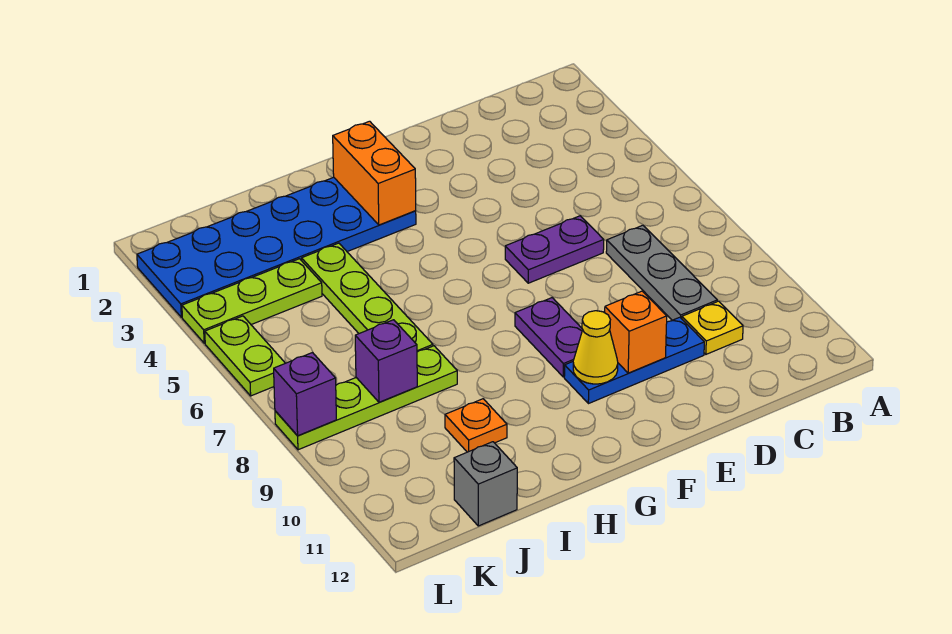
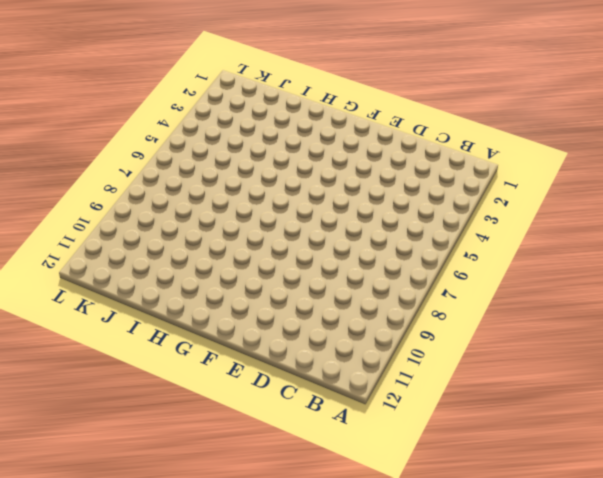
none -> grey 1x3 plate [606,225,717,320]
none -> yellow 1x1 plate [682,301,743,354]
none -> purple 1x2 plate [505,216,604,283]

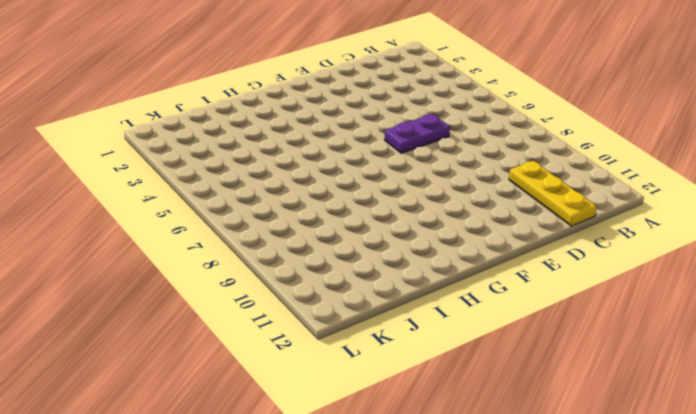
yellow 1x3 plate [509,161,597,226] -> yellow 1x1 plate [682,301,743,354]
none -> grey 1x3 plate [606,225,717,320]
none -> blue 1x3 plate [564,317,704,404]
none -> purple 1x2 plate [515,298,583,377]

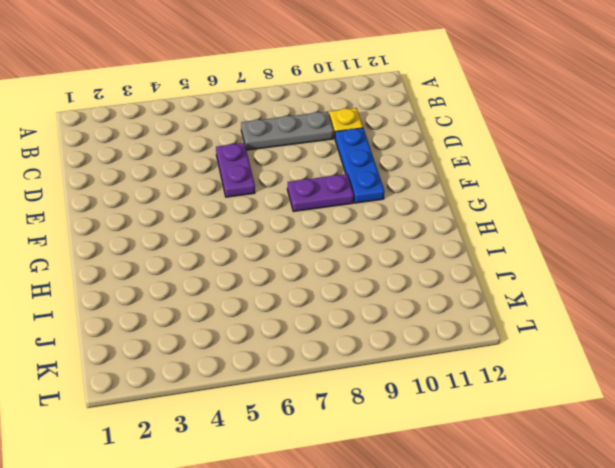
none -> blue 2x6 plate [137,177,416,317]
none -> lime 1x4 plate [302,243,433,352]
none -> lime 1x4 plate [275,346,457,450]

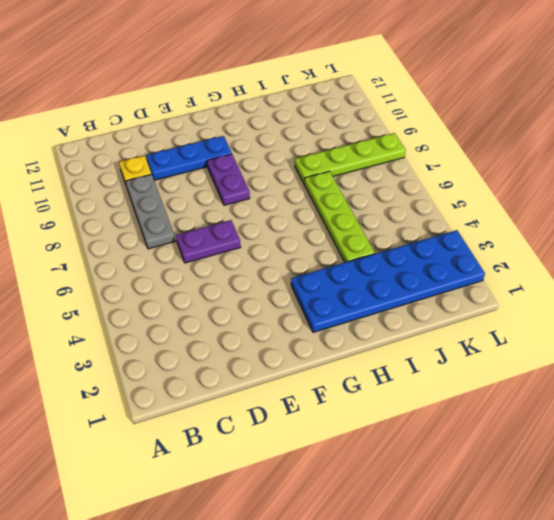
none -> orange 1x1 plate [445,399,507,452]
none -> lime 1x3 plate [182,259,322,343]
none -> grey 1x1 brick [454,442,517,526]

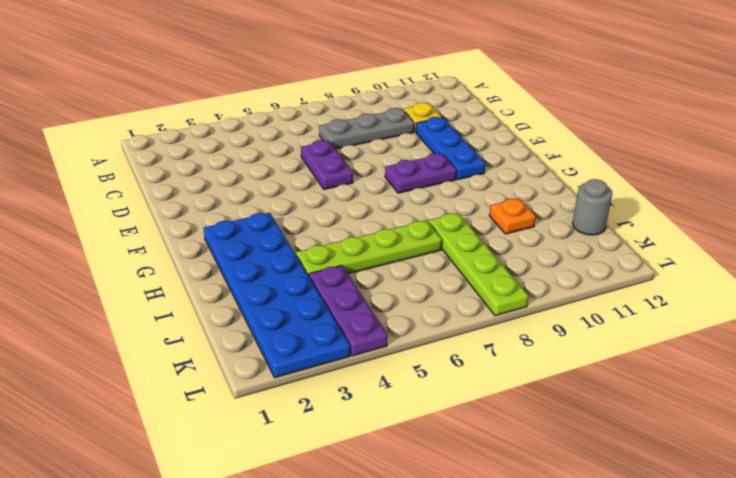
purple 1x3 plate [309,265,388,356] -> lime 1x3 plate [182,259,322,343]
grey 1x1 round brick [573,179,612,235] -> grey 1x1 brick [454,442,517,526]
none -> lime 1x2 plate [205,316,285,396]
none -> orange 1x1 brick [605,291,667,373]
none -> yellow 1x1 cone [573,311,618,384]

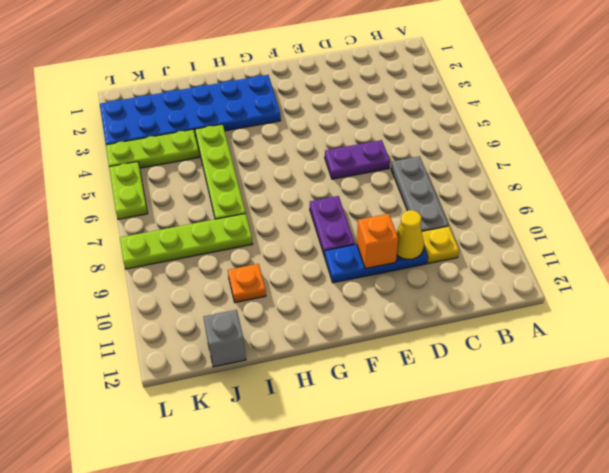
yellow 1x1 cone [396,210,424,259] -> yellow 1x1 cone moved to [573,311,618,384]
none -> orange 1x2 brick [333,121,416,225]
none -> purple 1x1 brick [355,320,417,402]
none -> purple 1x1 brick [274,352,336,436]

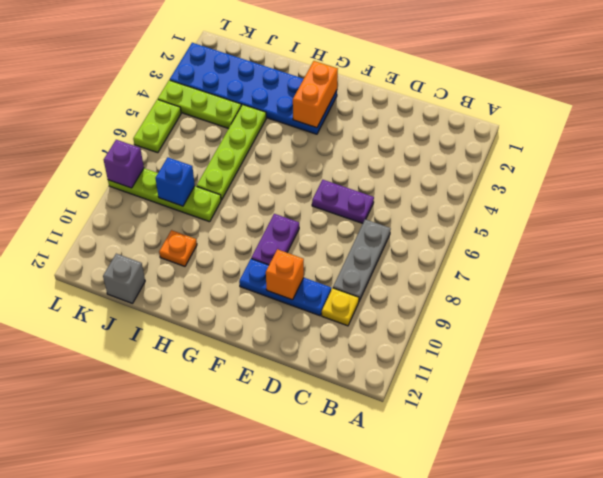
blue 1x1 brick [155,158,195,206] -> purple 1x1 brick [355,320,417,402]
none -> yellow 1x1 cone [573,311,618,384]

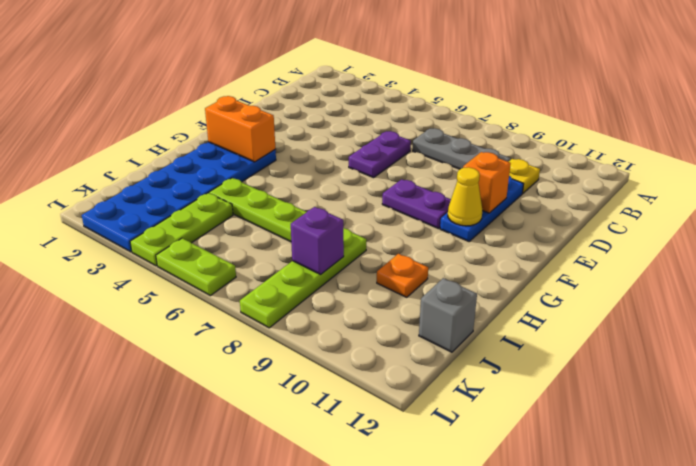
none -> purple 1x1 brick [274,352,336,436]

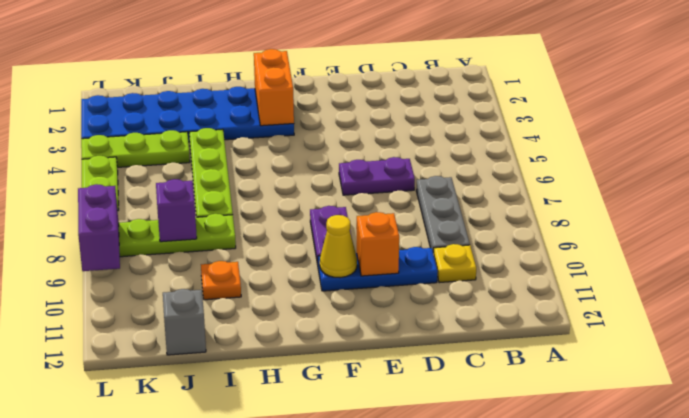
purple 1x2 brick [78,184,120,271] -> purple 1x1 brick [274,352,336,436]

